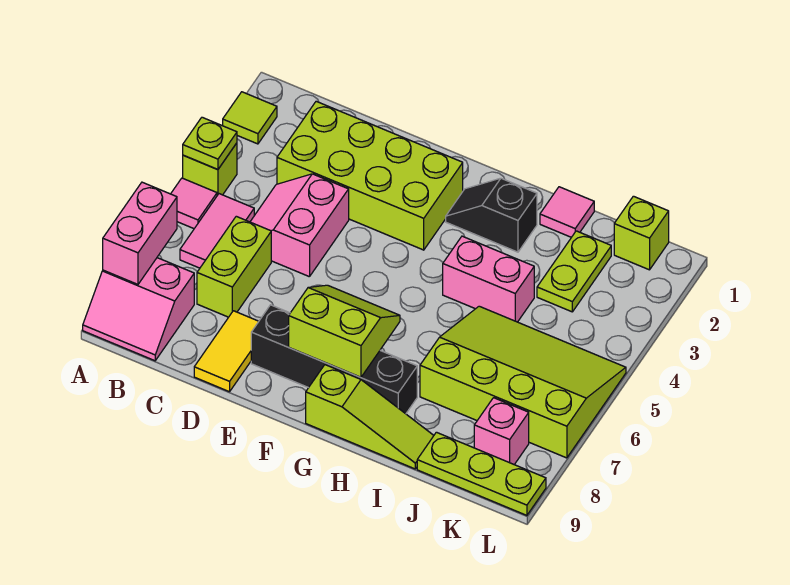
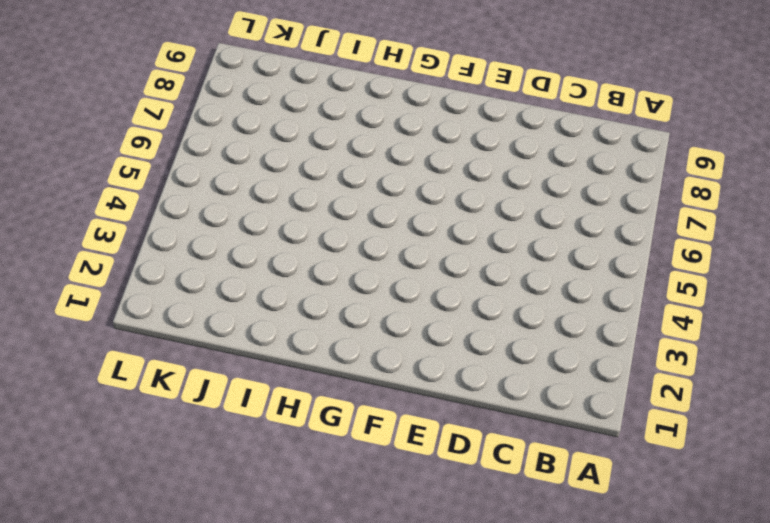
none -> lime 1x1 tile [223,92,277,144]
none -> lime 1x1 brick [183,143,237,195]
none -> pink 1x1 tile [171,178,217,229]

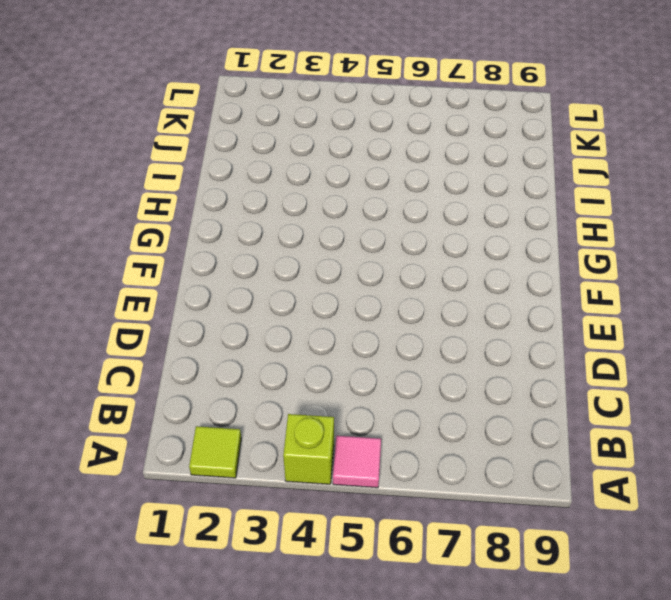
none -> pink 2x2 slope [83,258,194,361]
none -> pink 1x2 tile [180,194,254,268]
none -> lime 2x4 brick [277,101,463,250]

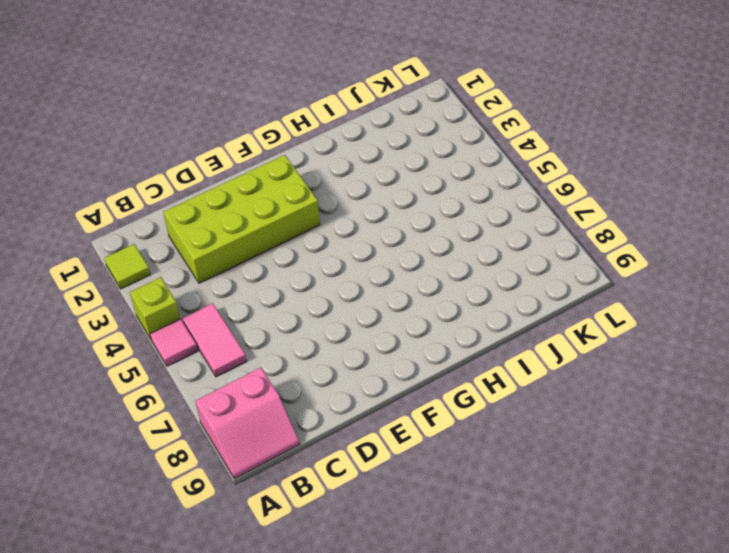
none -> pink 2x2 slope [250,174,349,277]
none -> lime 1x2 brick [197,216,271,317]
none -> yellow 1x2 tile [194,311,259,392]

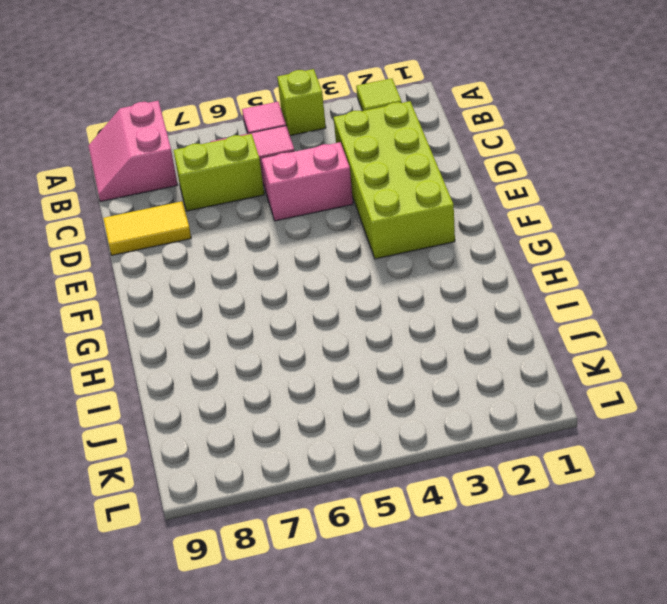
none -> black 1x4 brick [251,305,417,414]
none -> black 1x2 slope [446,178,537,252]
none -> lime 1x3 slope [306,365,434,469]

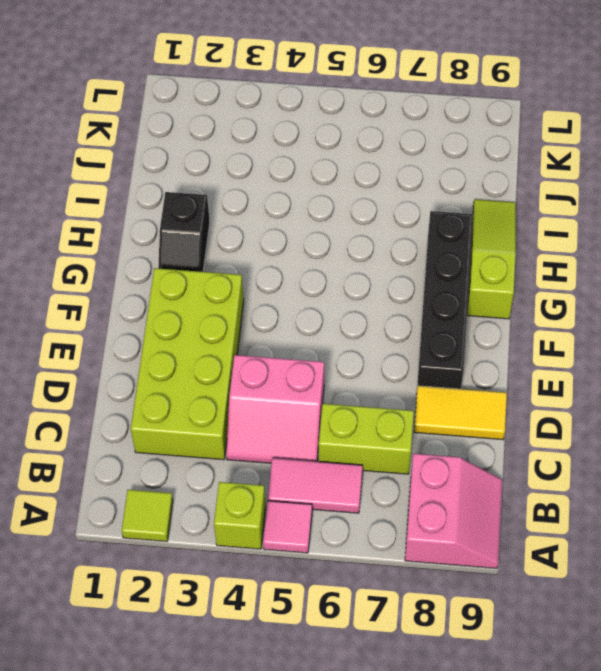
none -> pink 1x2 brick [443,236,534,322]
none -> pink 1x1 tile [540,187,594,237]
none -> lime 3x4 slope [420,306,626,458]

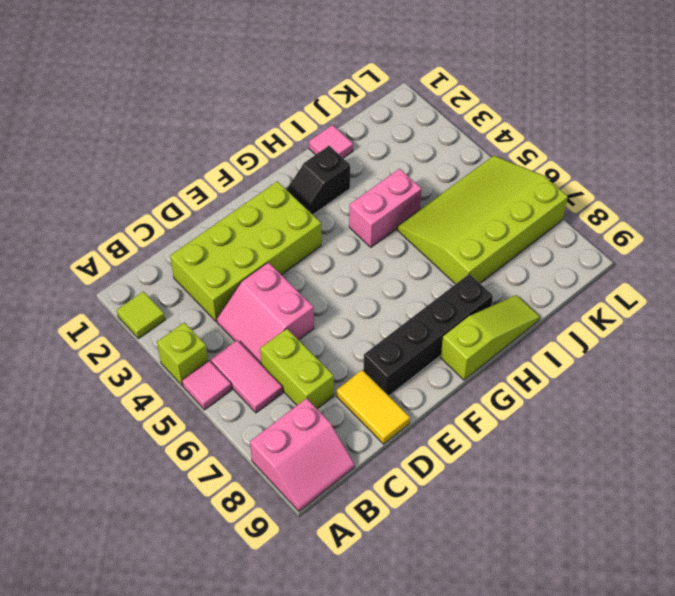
none -> lime 1x2 plate [537,231,611,312]
none -> lime 1x3 plate [417,432,546,515]
none -> lime 1x1 brick [614,196,669,270]

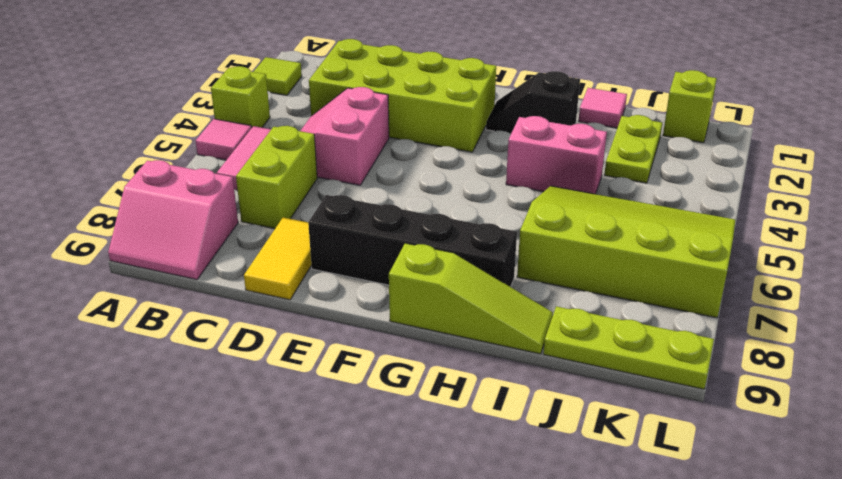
none -> pink 1x1 brick [474,398,529,465]
none -> lime 1x1 plate [183,117,237,170]
none -> pink 1x2 brick [103,182,177,284]

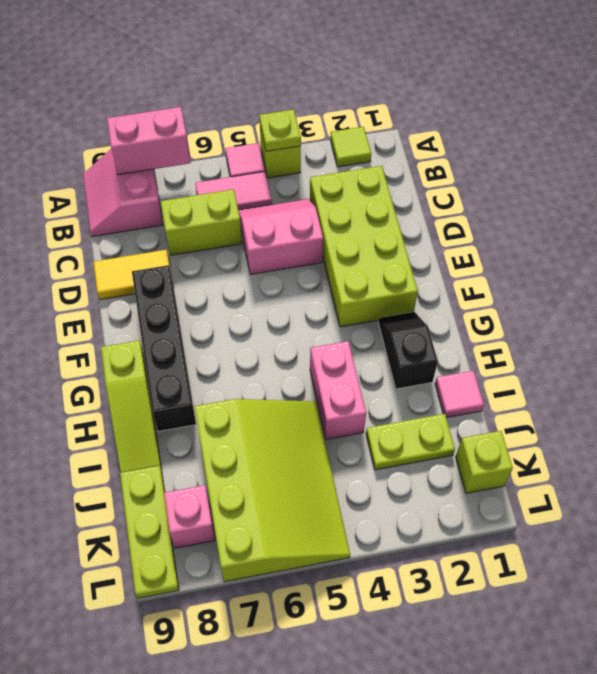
none -> lime 2x2 slope [289,285,400,377]

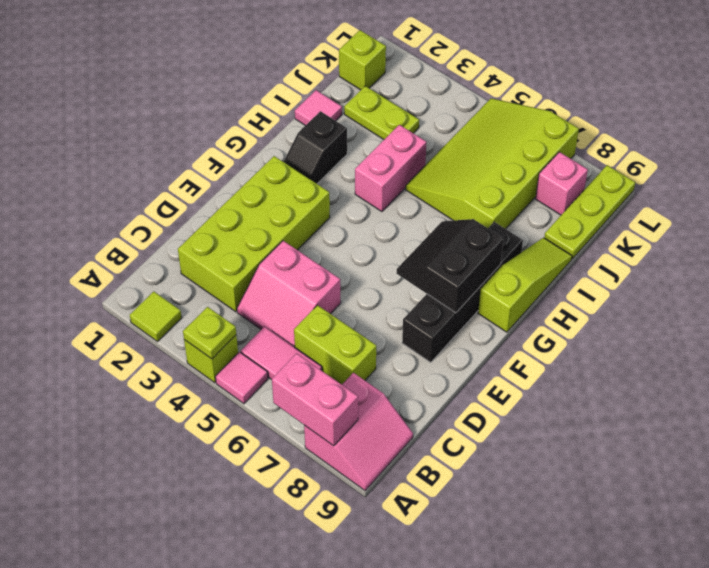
black 2x2 slope [397,219,504,313] -> lime 2x2 slope [289,285,400,377]
none -> yellow 1x2 tile [194,311,259,392]

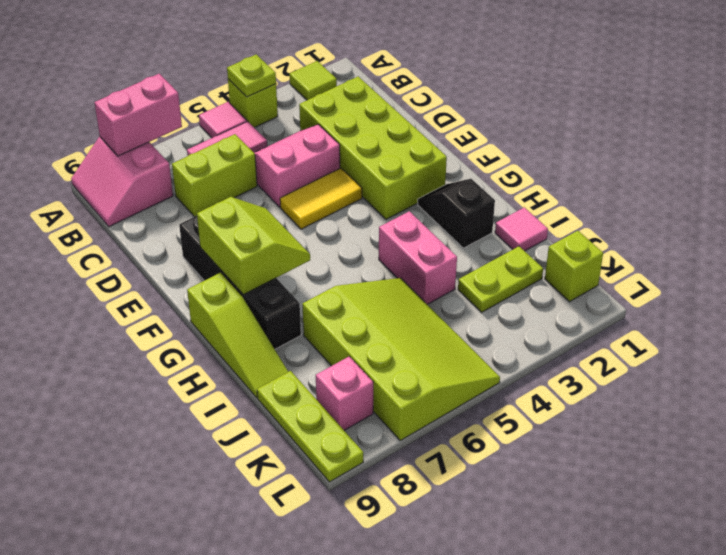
yellow 1x2 tile [280,168,362,229] -> yellow 1x2 tile moved to [194,311,259,392]

